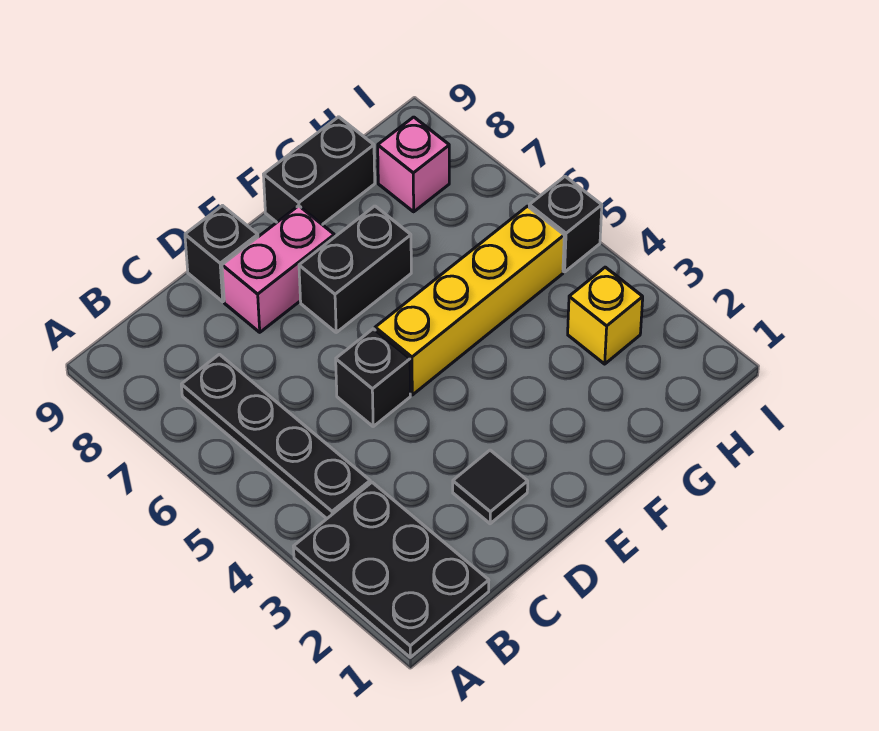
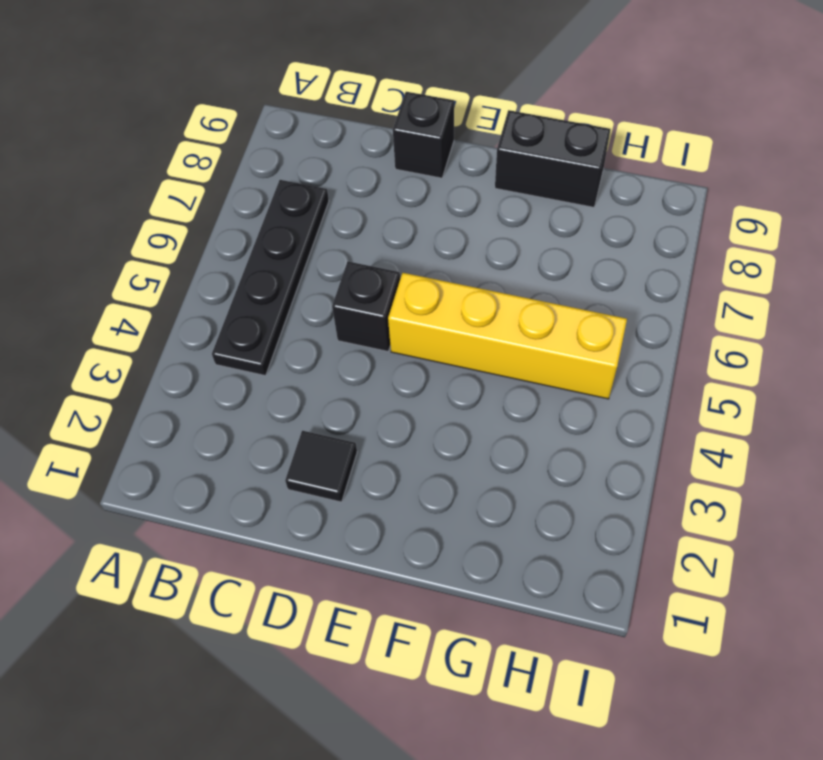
none -> black 2x3 plate [293,482,489,657]
none -> pink 1x2 brick [222,206,334,332]
none -> black 1x2 brick [299,206,411,332]

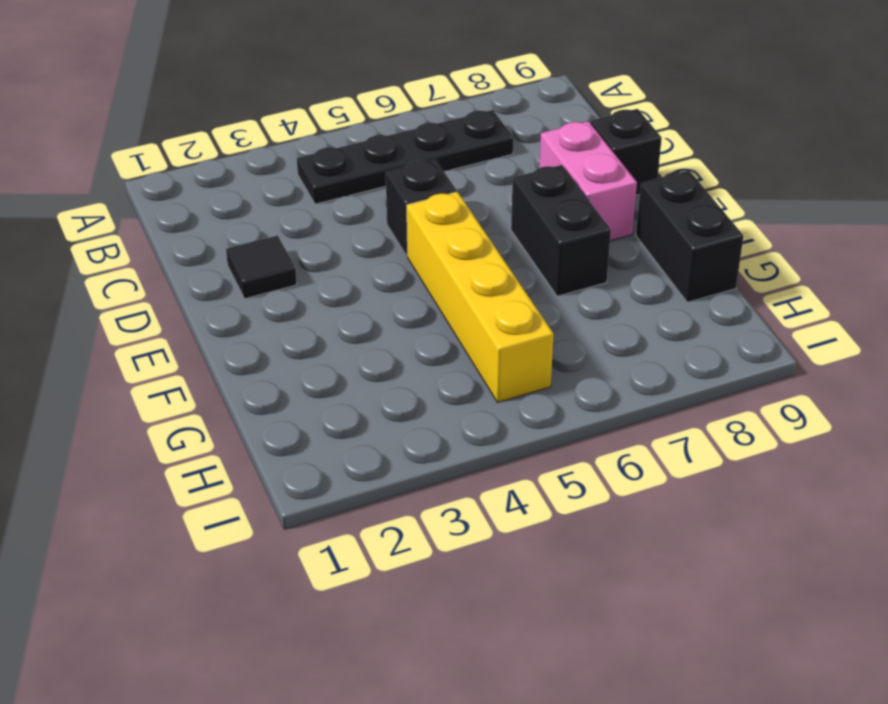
none -> black 2x3 plate [293,482,489,657]
none -> yellow 1x1 brick [568,267,643,364]
none -> pink 1x1 brick [378,117,449,212]

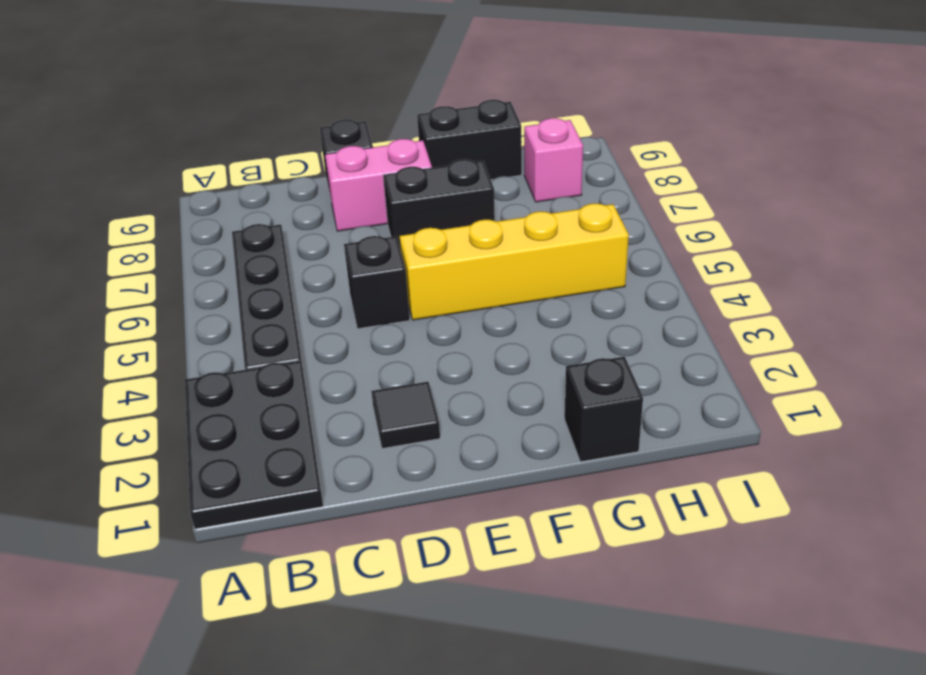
black 1x1 brick [565,357,643,462] -> black 1x1 brick moved to [529,176,602,272]
none -> yellow 1x1 brick [568,267,643,364]

